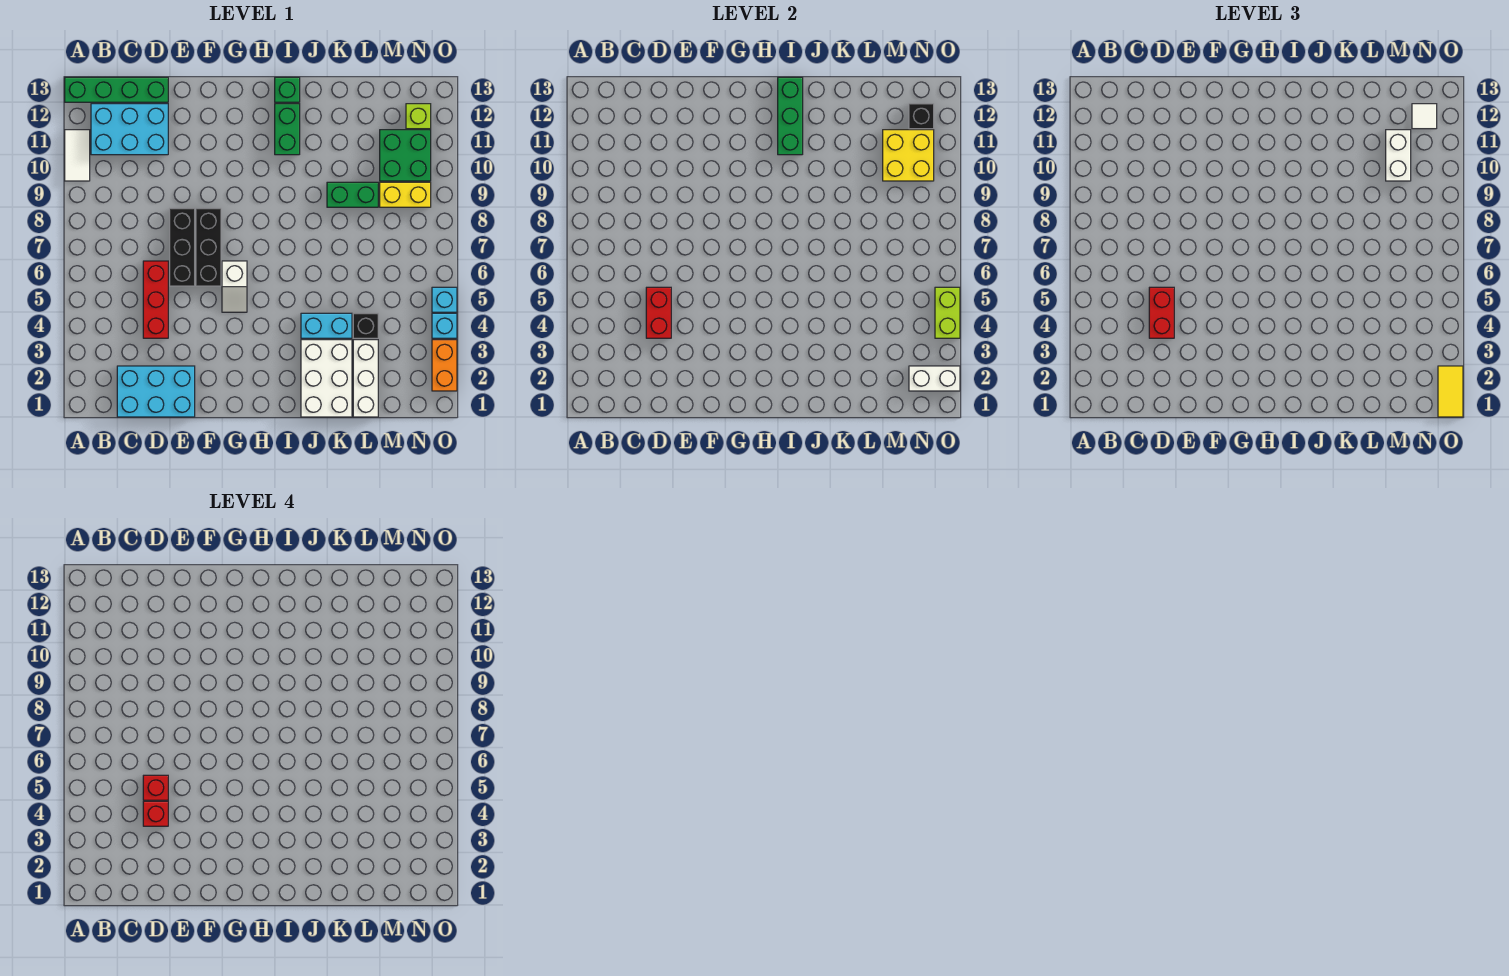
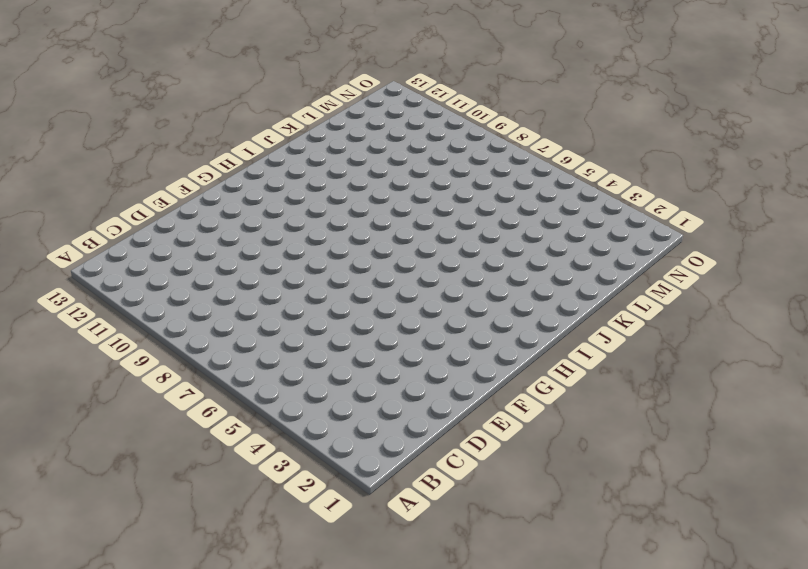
none -> white 1x2 tile [65,130,90,181]
none -> green 1x4 brick [65,77,168,102]
none -> cyan 2x3 brick [91,104,168,155]
none -> cyan 2x3 brick [117,366,195,417]

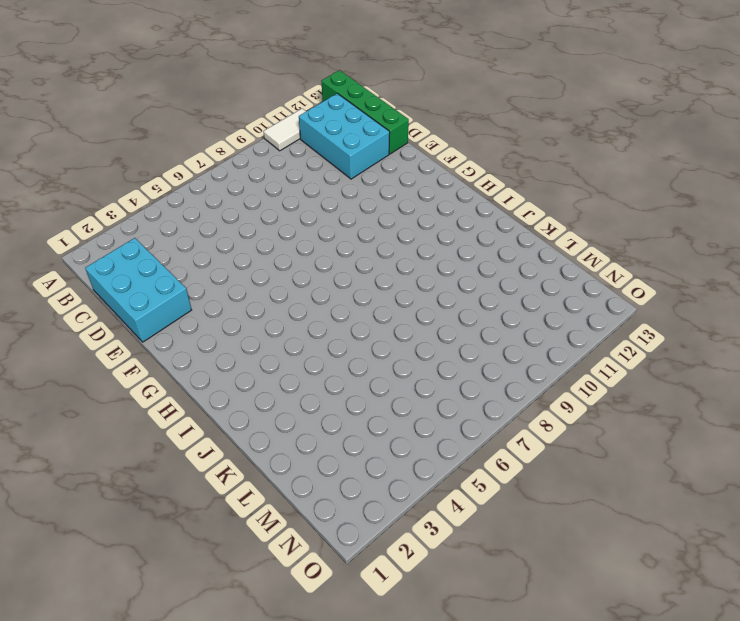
none -> red 1x3 brick [143,261,168,338]
none -> black 1x3 brick [170,208,195,286]
none -> black 1x3 brick [196,208,221,286]
none -> white 1x2 slope [222,261,247,312]

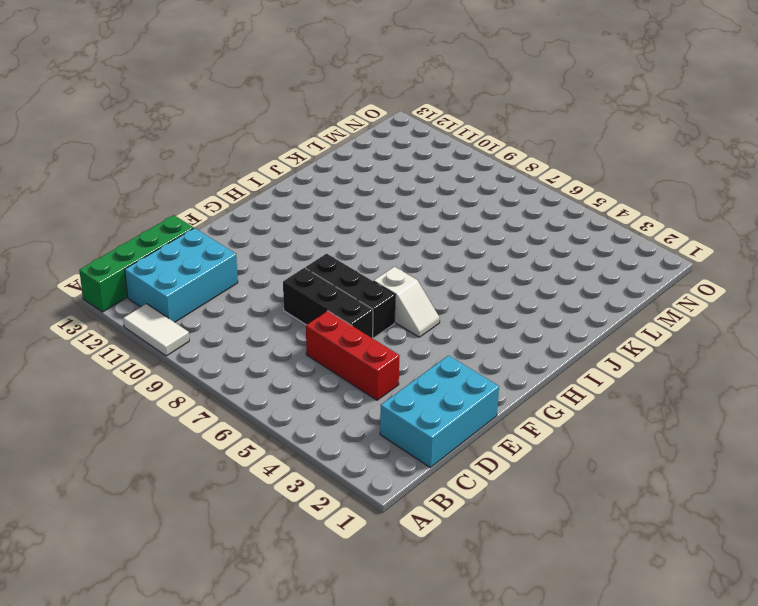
none -> green 1x2 brick [275,104,300,155]
none -> green 1x1 brick [275,77,300,102]
none -> white 2x3 brick [301,340,352,417]
none -> cyan 1x2 brick [301,313,352,338]

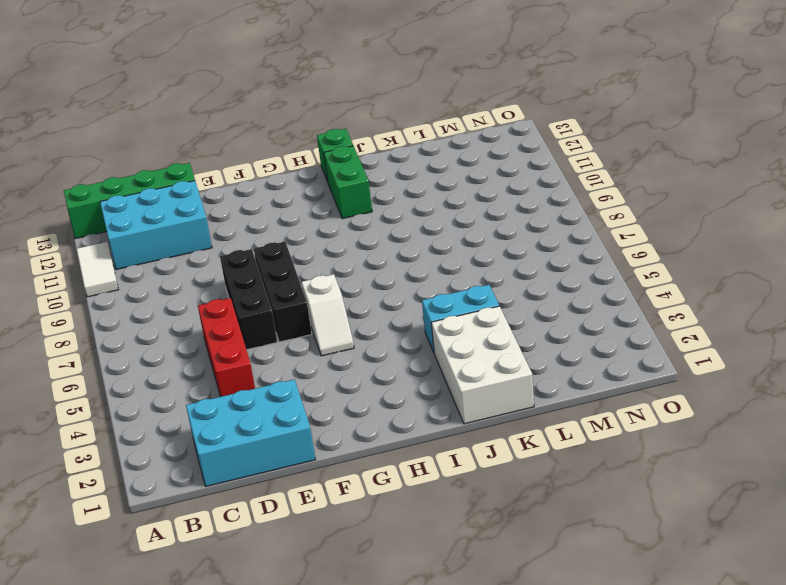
none -> green 1x2 brick [327,182,378,207]
none -> white 1x3 brick [353,340,378,417]
none -> black 1x1 brick [353,313,378,338]
none -> yellow 1x2 brick [380,182,431,207]

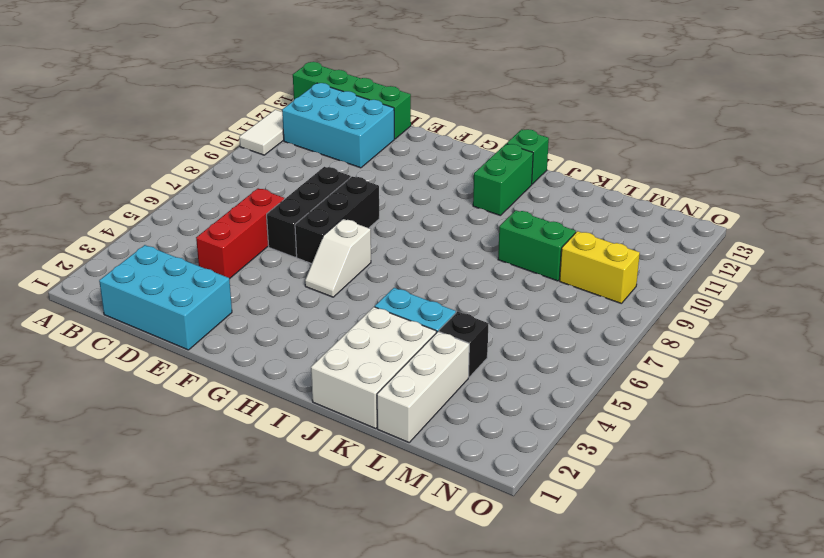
none -> green 2x2 brick [380,130,431,181]
none -> lime 1x1 brick [406,104,431,129]
none -> orange 1x2 brick [432,340,457,391]
none -> cyan 1x1 brick [432,313,457,338]

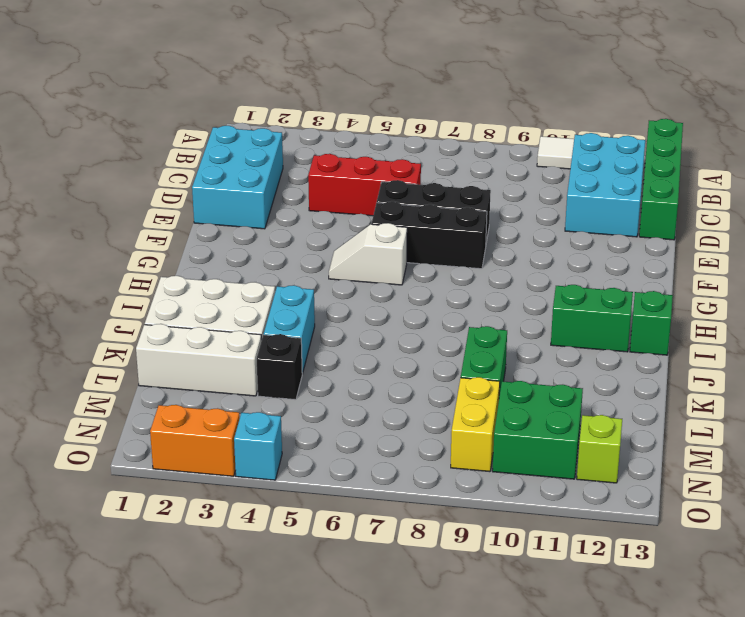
none -> cyan 1x1 brick [432,287,457,312]
none -> red 1x2 brick [646,287,671,338]
none -> green 1x3 brick [778,77,803,155]
none -> yellow 2x2 brick [883,130,934,181]

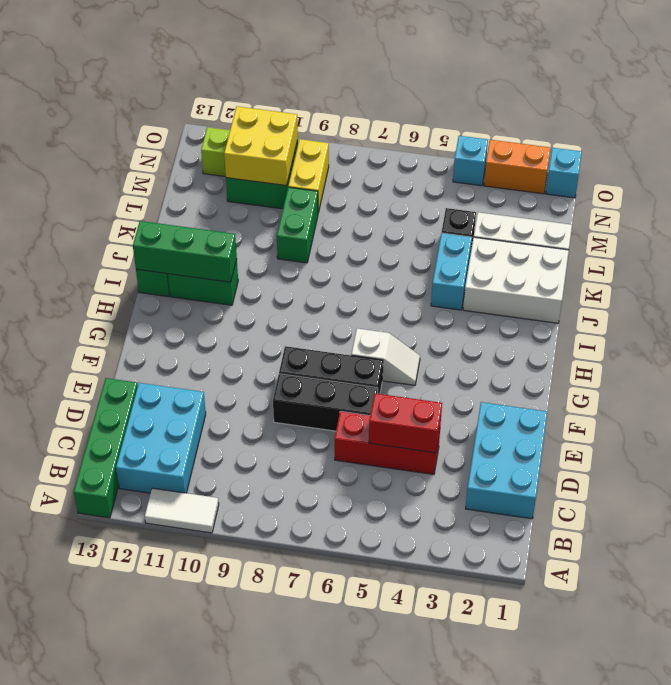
cyan 1x1 brick [546,148,582,198] -> cyan 1x1 brick moved to [432,287,457,312]
none -> white 1x2 brick [909,366,960,391]
none -> black 1x1 brick [909,104,934,129]
none -> lime 1x2 brick [935,287,960,338]
none -> red 1x2 brick [1149,287,1174,338]

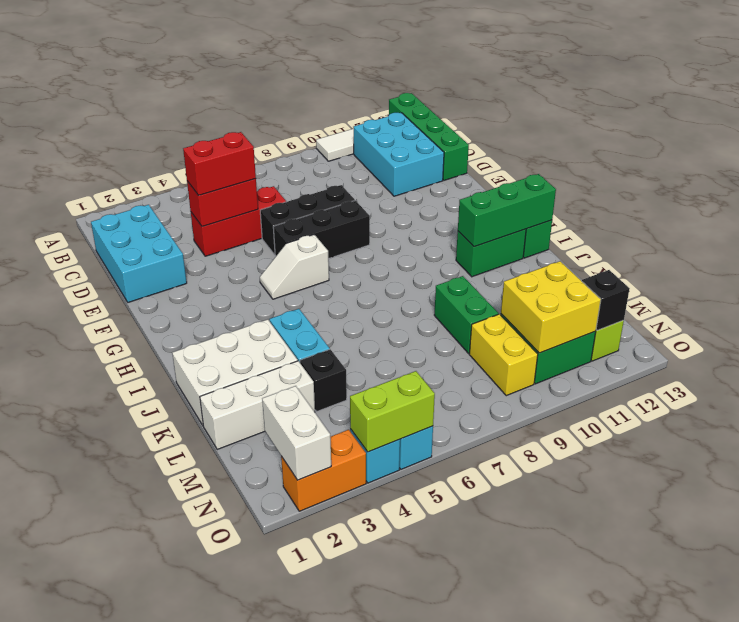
none -> white 1x2 brick [1386,130,1411,181]
none -> white 1x1 tile [1412,104,1437,129]
none -> yellow 1x2 tile [1438,366,1463,417]
none -> red 1x1 brick [143,801,168,826]

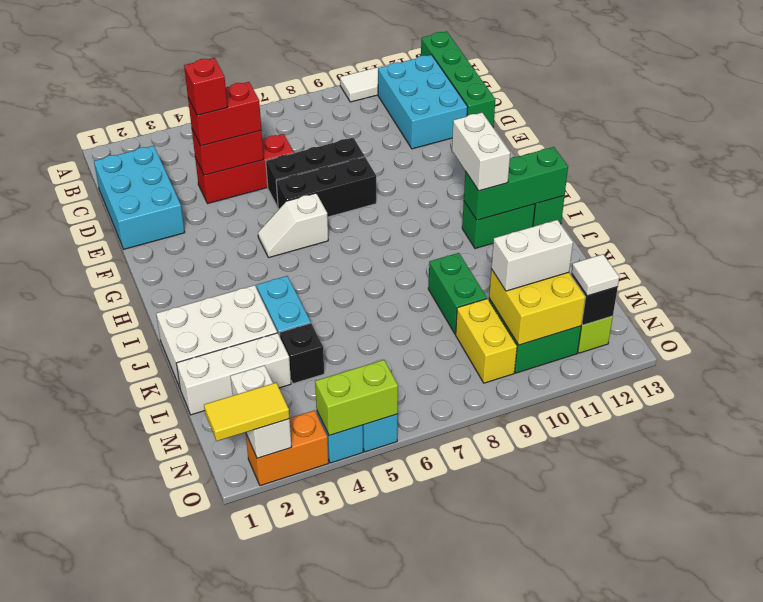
white 1x2 brick [452,113,510,191] -> none
none -> red 1x1 brick [143,775,168,800]

